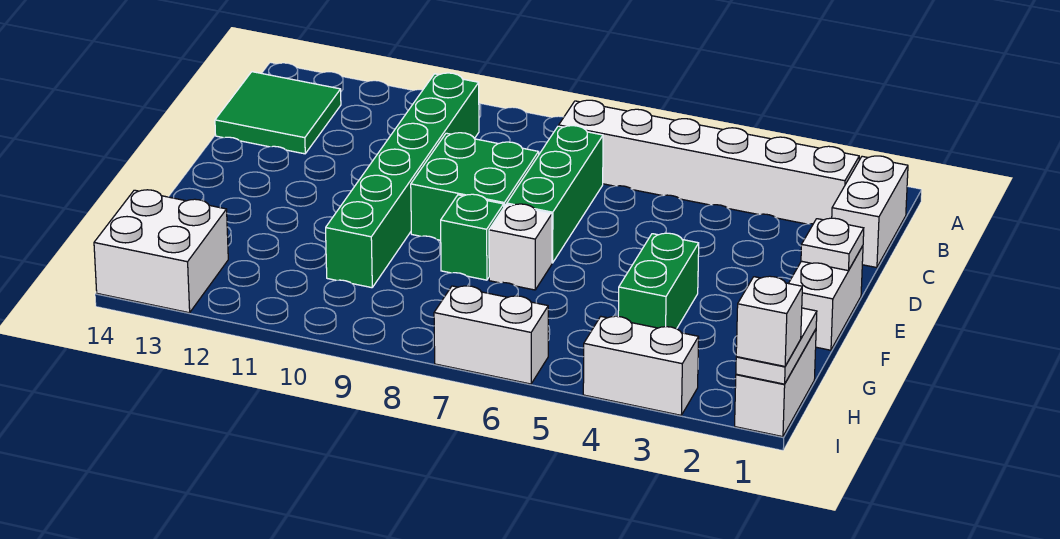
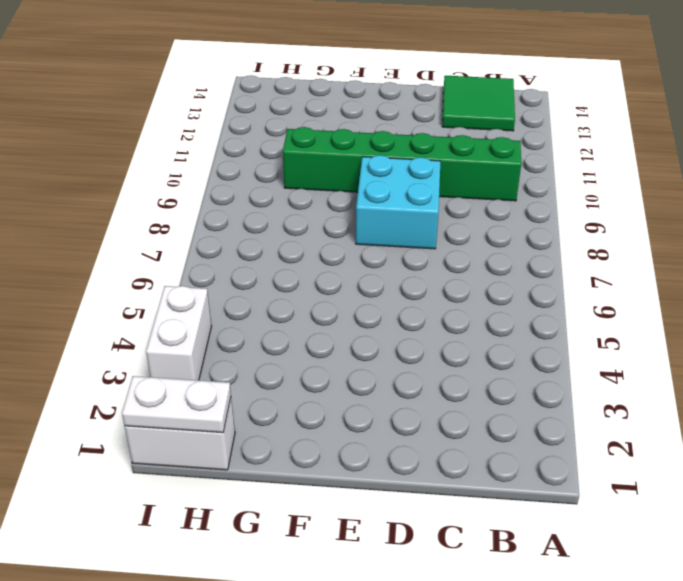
cyan 2x2 brick [356,155,440,249] -> green 2x2 brick [411,133,539,240]
none -> white 1x2 brick [832,156,908,268]
none -> white 1x6 brick [559,100,859,224]
none -> green 1x3 brick [507,126,603,263]

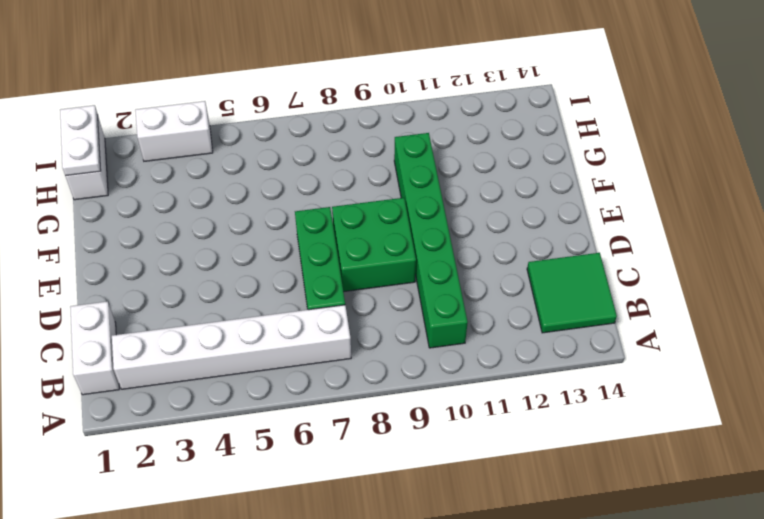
none -> white 1x2 brick [789,246,863,350]
none -> green 1x2 brick [618,233,699,329]
none -> white 1x1 brick [489,204,552,290]

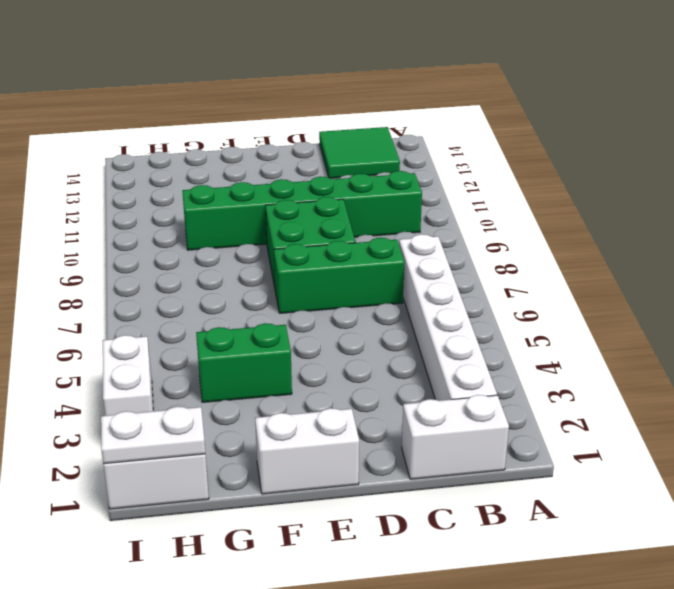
none -> white 1x1 brick [489,204,552,290]
none -> green 1x1 brick [441,194,504,280]
none -> white 2x2 brick [94,190,228,313]

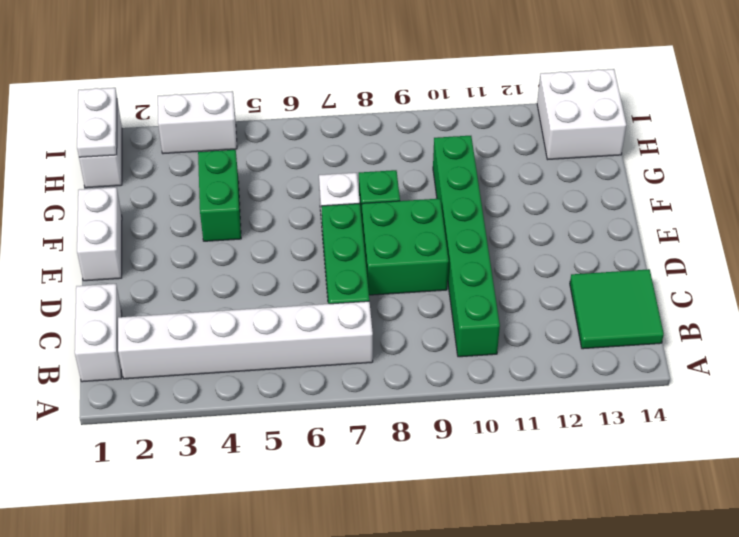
none -> white 1x2 brick [434,286,548,384]
none -> white 1x1 plate [801,218,864,271]
none -> white 1x1 brick [736,276,802,366]

